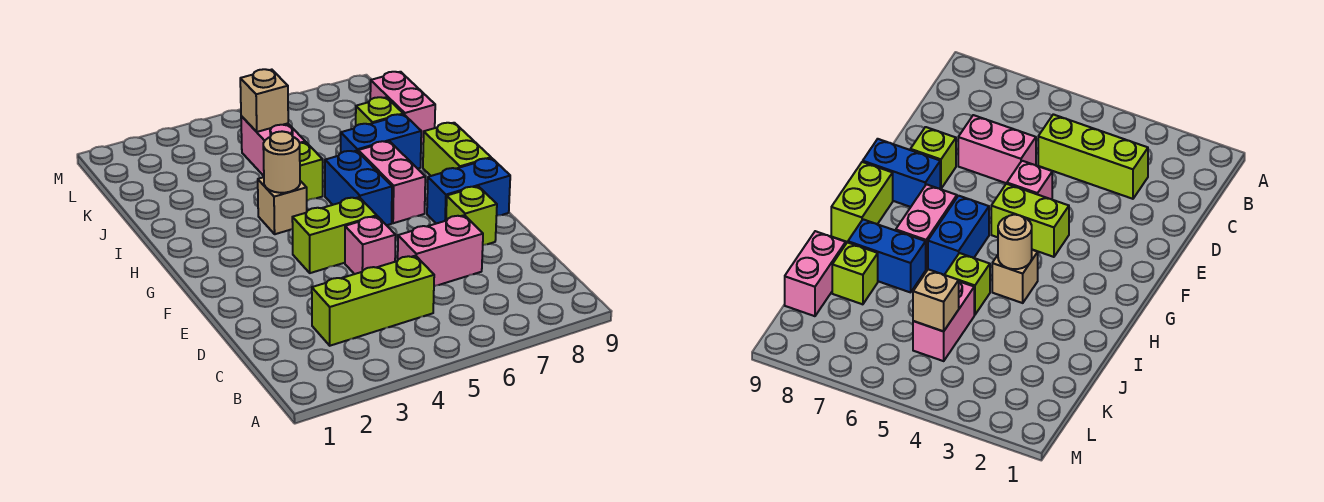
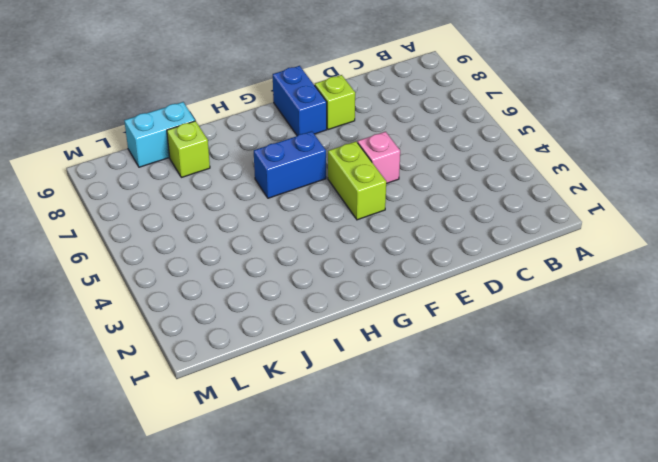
cyan 1x2 brick [124,102,195,167] -> pink 1x2 brick [370,72,435,144]
none -> lime 1x3 brick [312,256,434,346]
none -> pink 1x2 brick [398,215,483,286]
none -> pink 1x2 brick [358,141,425,223]

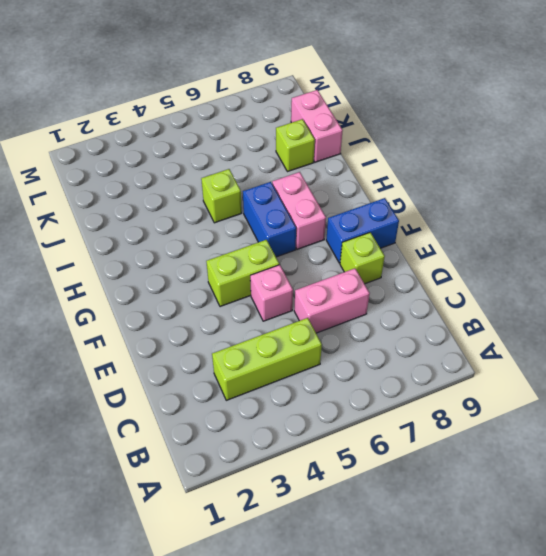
none -> lime 1x2 brick [423,123,491,176]
none -> tan 1x1 brick [258,177,307,234]
none -> blue 1x2 brick [341,114,421,169]

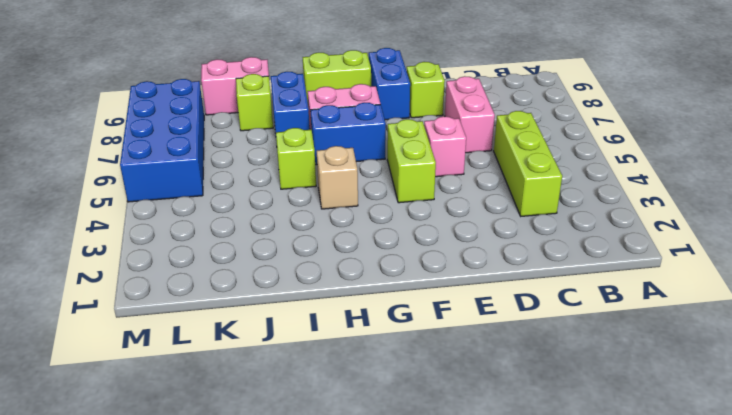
blue 2x4 brick [120,79,204,202] -> none
none -> pink 1x2 brick [241,116,305,176]
none -> tan 1x1 round brick [263,131,300,193]
none -> tan 1x1 brick [240,69,288,132]

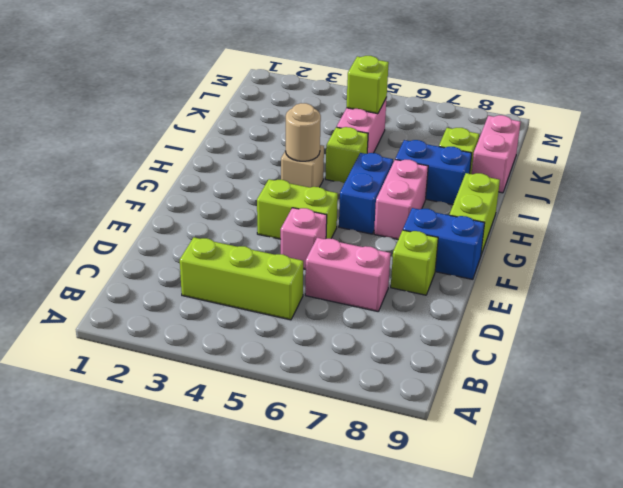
lime 1x1 brick [347,56,389,114] -> tan 1x1 brick [240,69,288,132]

